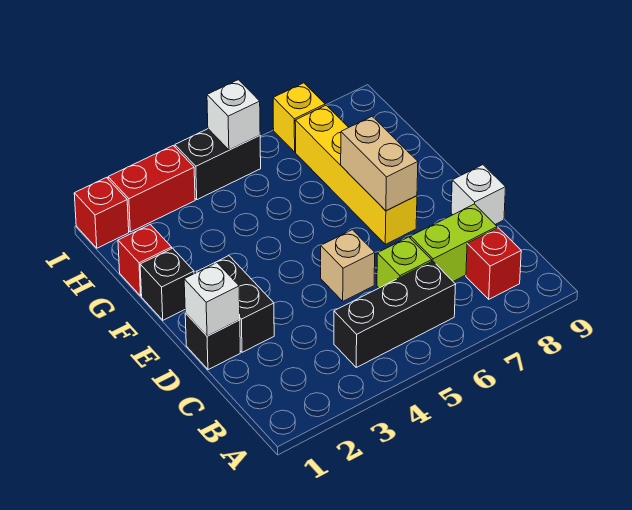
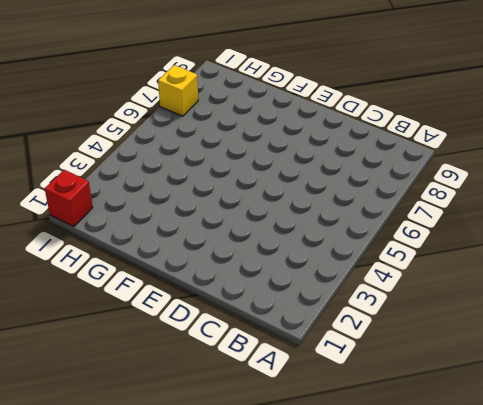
none -> black 1x3 brick [334,261,456,367]
none -> red 1x1 brick [466,228,521,299]
none -> lime 1x1 brick [377,237,432,288]

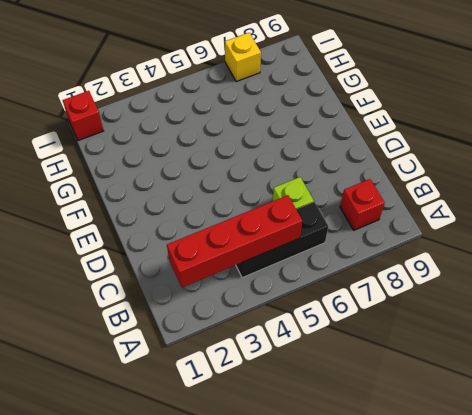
red 1x4 brick [167,195,302,287] -> none
none -> lime 1x2 brick [410,204,497,281]
none -> black 1x1 brick [185,313,240,370]
none -> black 1x2 brick [197,256,274,352]

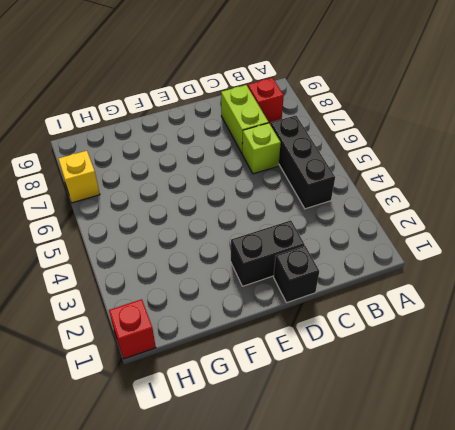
none -> tan 1x1 brick [321,230,375,301]
none -> white 1x1 brick [451,165,506,224]
none -> yellow 1x4 brick [295,105,417,244]

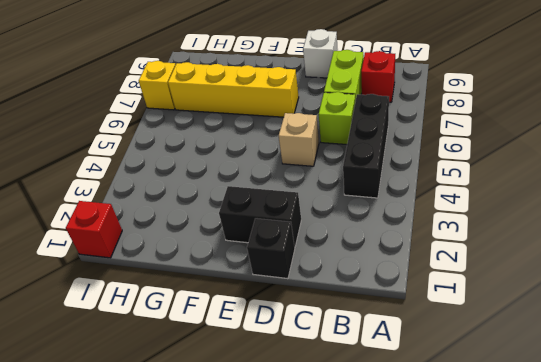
none -> black 1x1 brick [140,248,194,320]
none -> red 1x1 brick [118,224,172,296]
none -> red 1x2 brick [108,146,195,232]

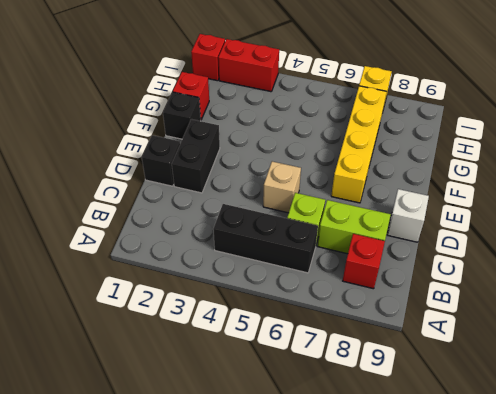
none -> black 1x2 brick [175,129,261,200]
none -> white 1x1 brick [184,263,240,336]
none -> tan 1x2 brick [341,117,418,211]

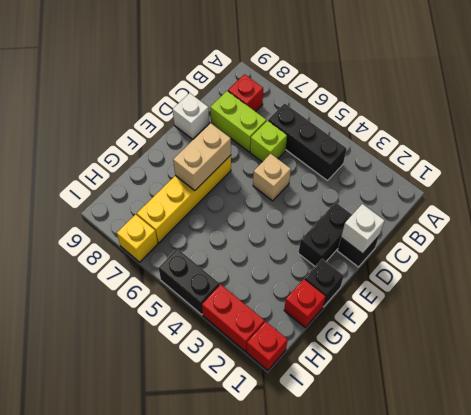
none -> white 1x1 brick [207,80,260,150]

